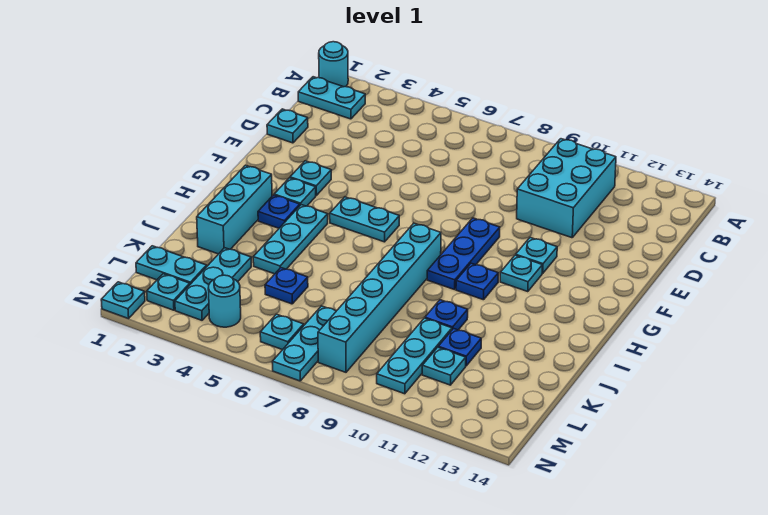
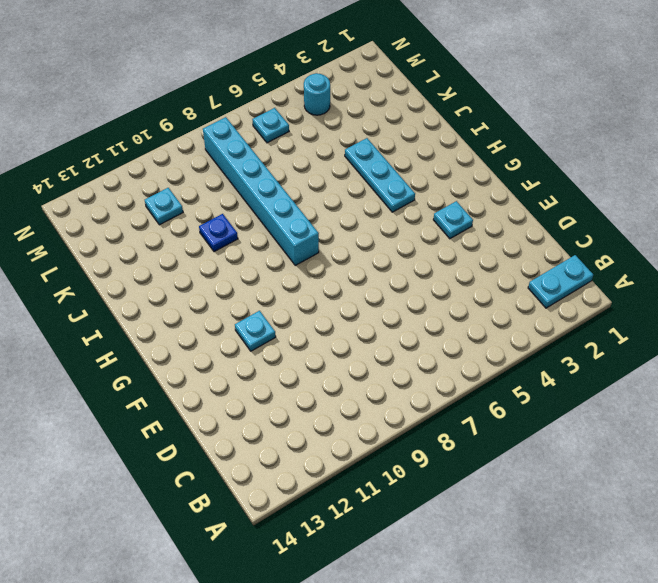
none -> cyan 1x1 round brick [319,42,348,87]
none -> cyan 2x3 brick [517,139,616,238]
none -> cyan 1x1 plate [267,109,308,143]

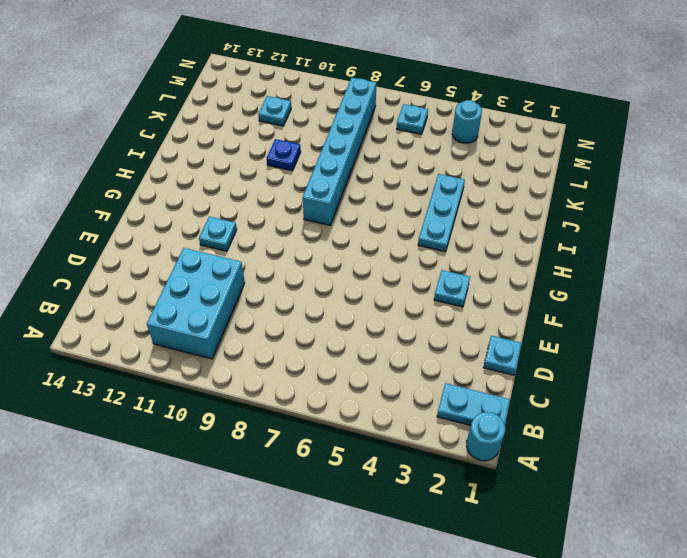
none -> blue 1x3 plate [427,218,500,290]
none -> cyan 1x1 plate [274,178,316,206]
none -> cyan 1x2 plate [330,197,399,242]

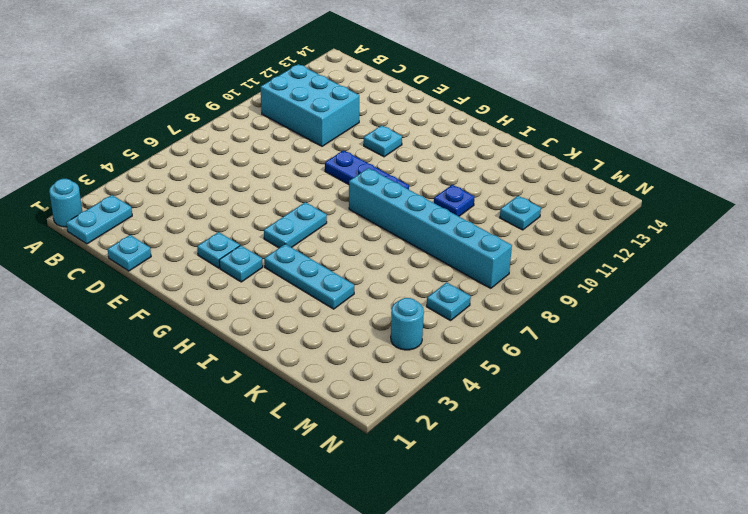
none -> cyan 1x1 plate [500,255,542,292]
none -> cyan 1x3 brick [197,165,272,254]
none -> blue 1x1 plate [258,195,300,228]

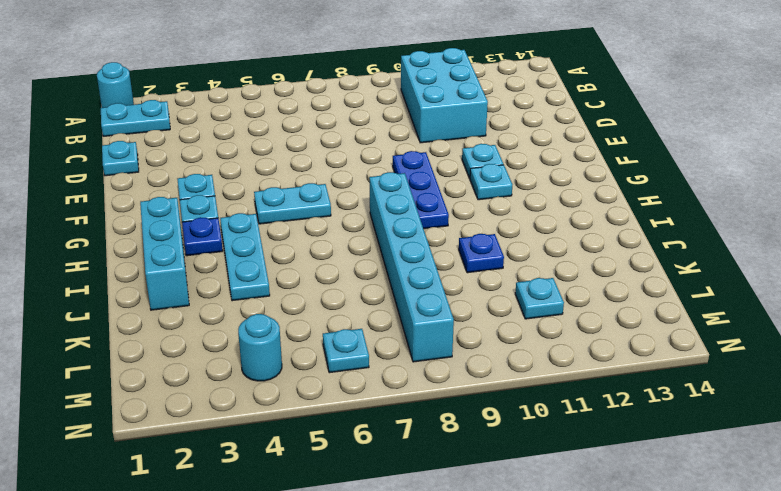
none -> blue 1x1 plate [456,263,498,300]
none -> cyan 1x3 plate [175,248,251,320]
none -> blue 1x1 plate [265,268,308,304]

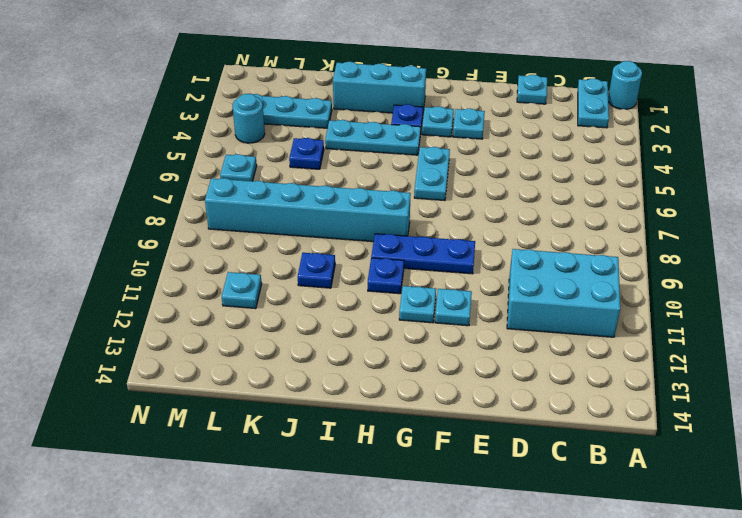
none -> cyan 1x3 plate [377,318,452,394]
none -> blue 1x1 plate [438,329,481,366]
none -> cyan 1x2 plate [136,246,207,284]

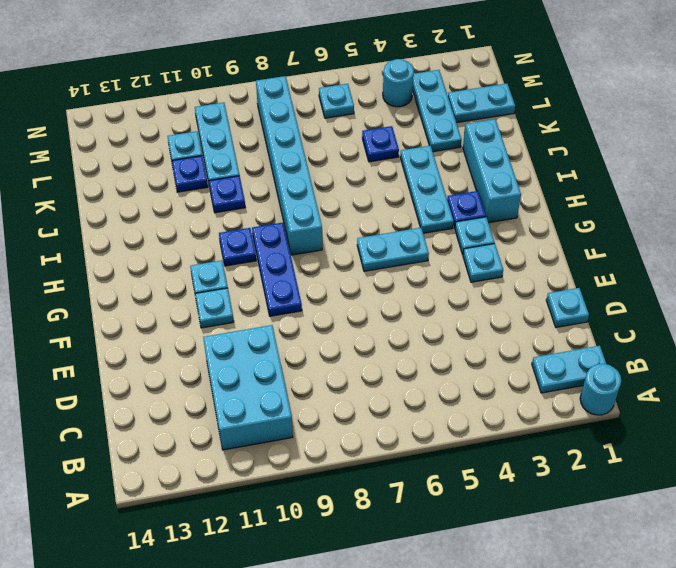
none -> cyan 1x3 plate [272,306,336,381]
none -> cyan 1x1 plate [147,274,190,310]
none -> cyan 1x1 plate [101,282,145,319]

